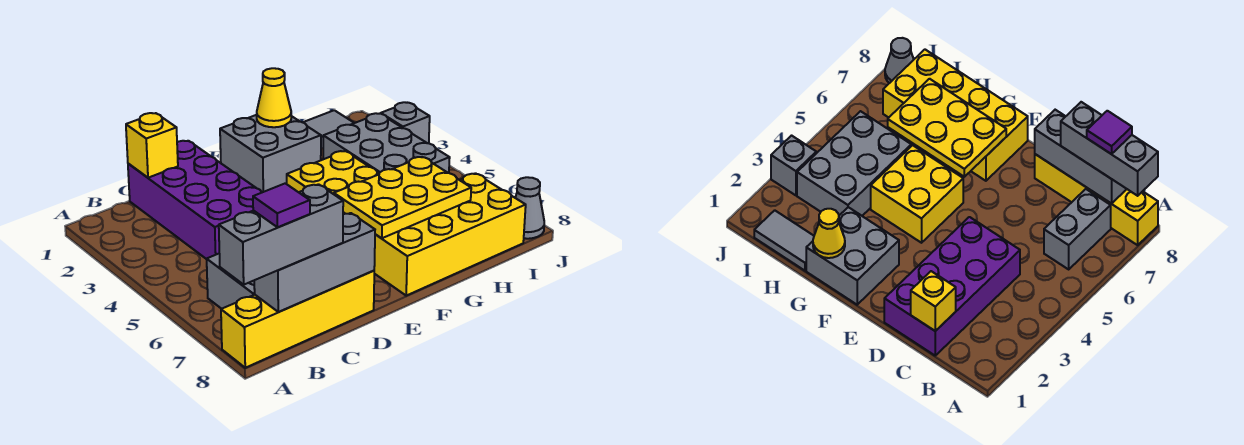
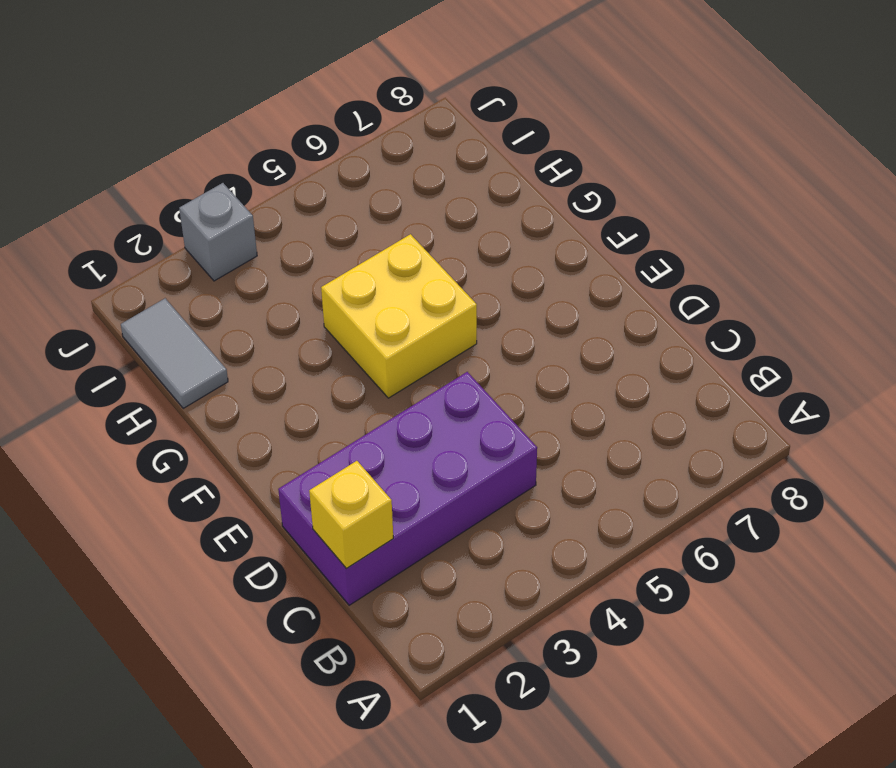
none -> yellow 1x4 brick [221,271,374,368]
none -> grey 1x2 brick [207,254,255,309]
none -> grey 2x2 brick [220,115,321,192]

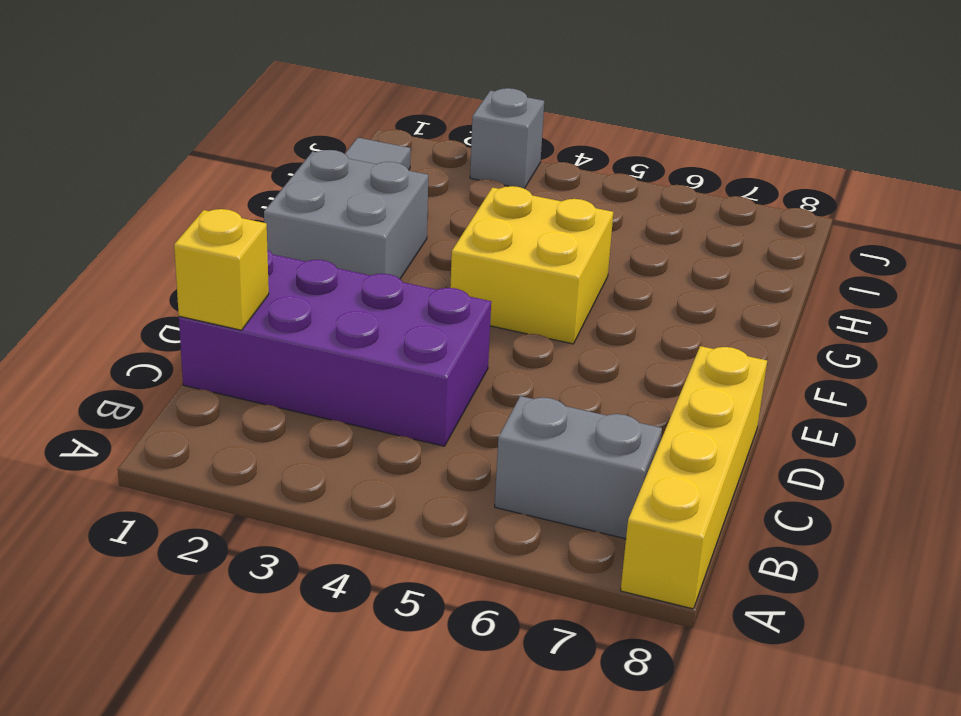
none -> yellow 2x4 brick [374,173,526,296]
none -> grey 2x3 brick [323,113,450,173]
none -> grey 1x1 cone [515,177,544,239]

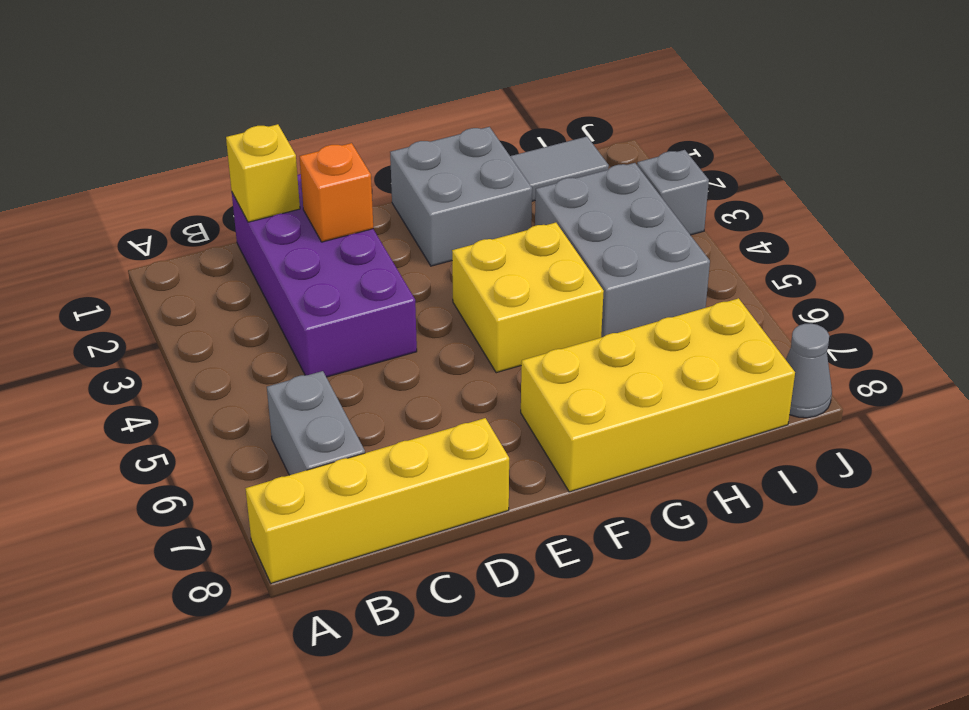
orange 1x1 brick [300,143,373,242] -> none
none -> grey 1x3 brick [254,213,375,312]
none -> yellow 2x3 plate [334,157,471,238]
none -> yellow 1x1 cone [257,68,291,127]

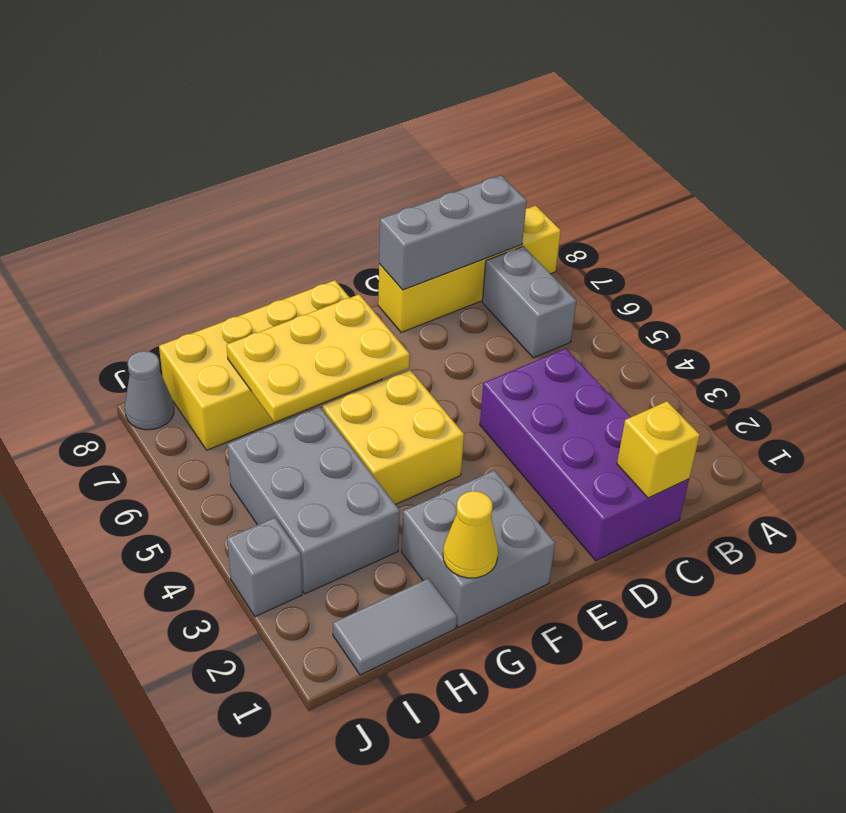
none -> grey 1x3 brick [219,184,343,285]
none -> purple 1x1 tile [253,183,310,227]

